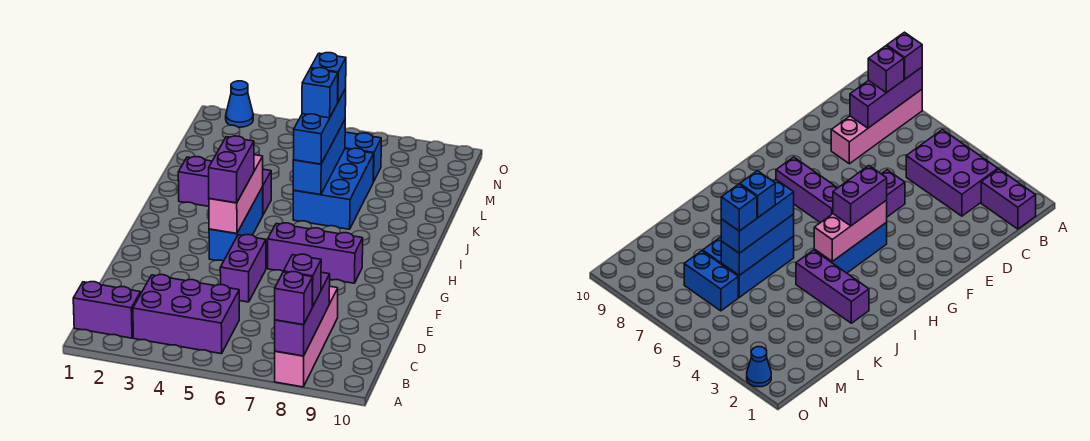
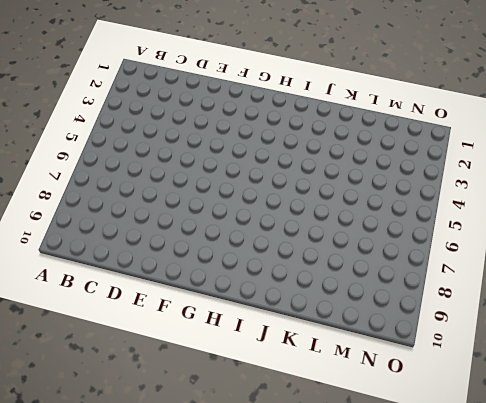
none -> pink 1x4 brick [275,286,338,387]
none -> purple 1x2 brick [73,282,141,338]
none -> purple 2x3 brick [133,275,239,354]

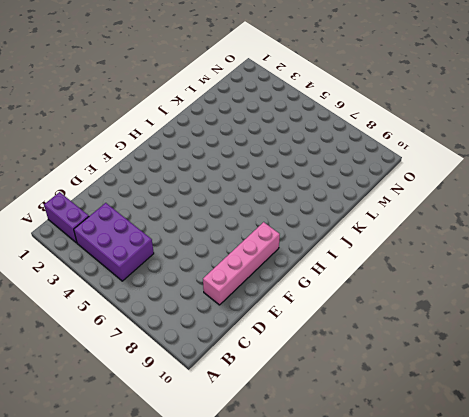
pink 1x4 brick [203,222,280,305] -> pink 1x4 brick moved to [275,286,338,387]
none -> purple 1x2 brick [220,235,266,302]
none -> blue 1x3 brick [209,187,263,261]
none -> purple 1x3 brick [268,223,363,283]

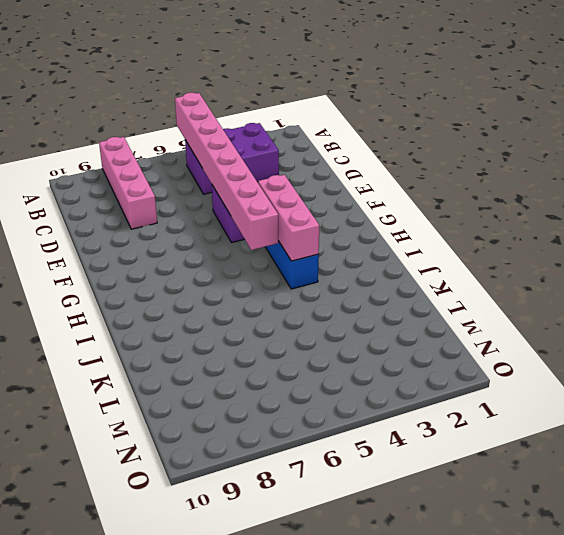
pink 1x8 brick [175,93,278,250] -> none
none -> purple 1x2 brick [73,282,141,338]
none -> purple 1x3 brick [268,223,363,283]
none -> purple 1x3 brick [178,156,271,215]

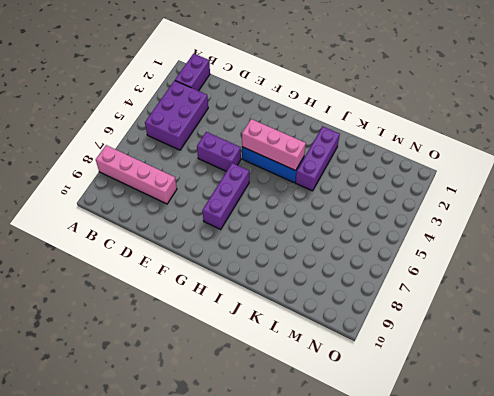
none -> blue 2x3 brick [293,148,374,229]
none -> blue 1x2 brick [345,132,381,182]
none -> blue 1x1 cone [226,81,253,127]

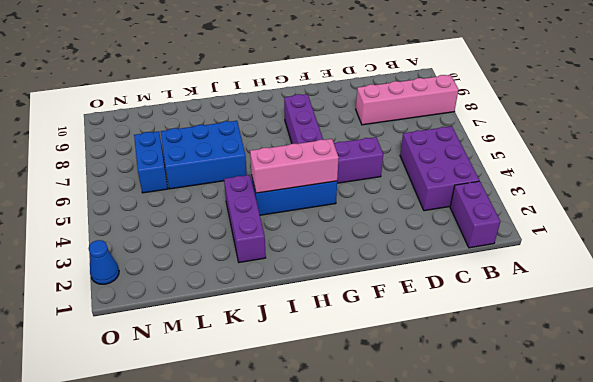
none -> purple 1x3 brick [275,272,330,356]
none -> blue 1x3 brick [293,120,345,195]
none -> purple 1x1 brick [275,272,312,325]

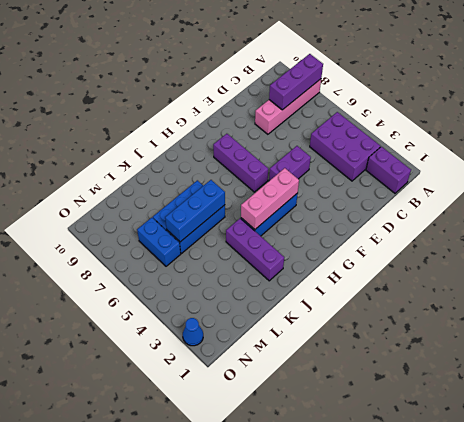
none -> purple 1x1 brick [275,272,312,325]
none -> purple 1x1 brick [284,254,321,307]
none -> purple 1x2 brick [209,136,254,203]

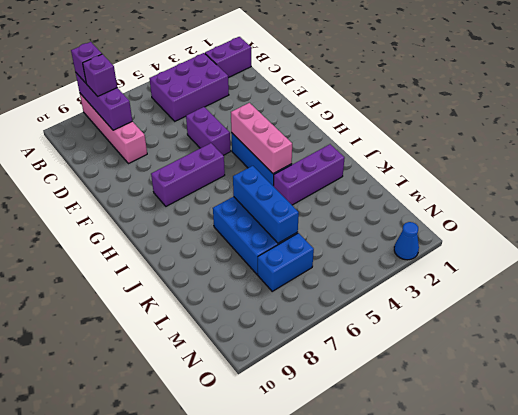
none -> purple 1x2 brick [209,136,254,203]
none -> blue 1x3 brick [293,89,346,164]
none -> blue 1x1 brick [302,68,338,118]

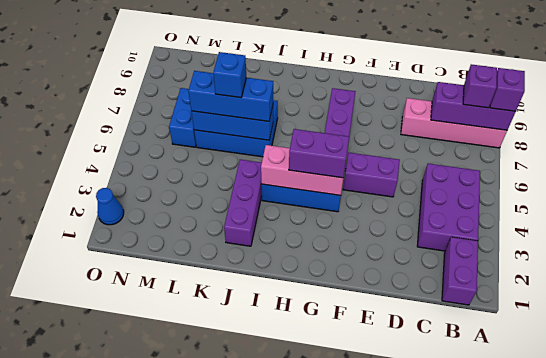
none -> blue 1x1 brick [311,53,346,101]

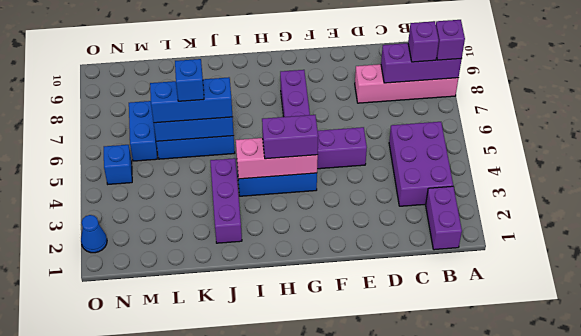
blue 1x1 brick [104,145,132,184] -> blue 1x1 brick moved to [311,53,346,101]

